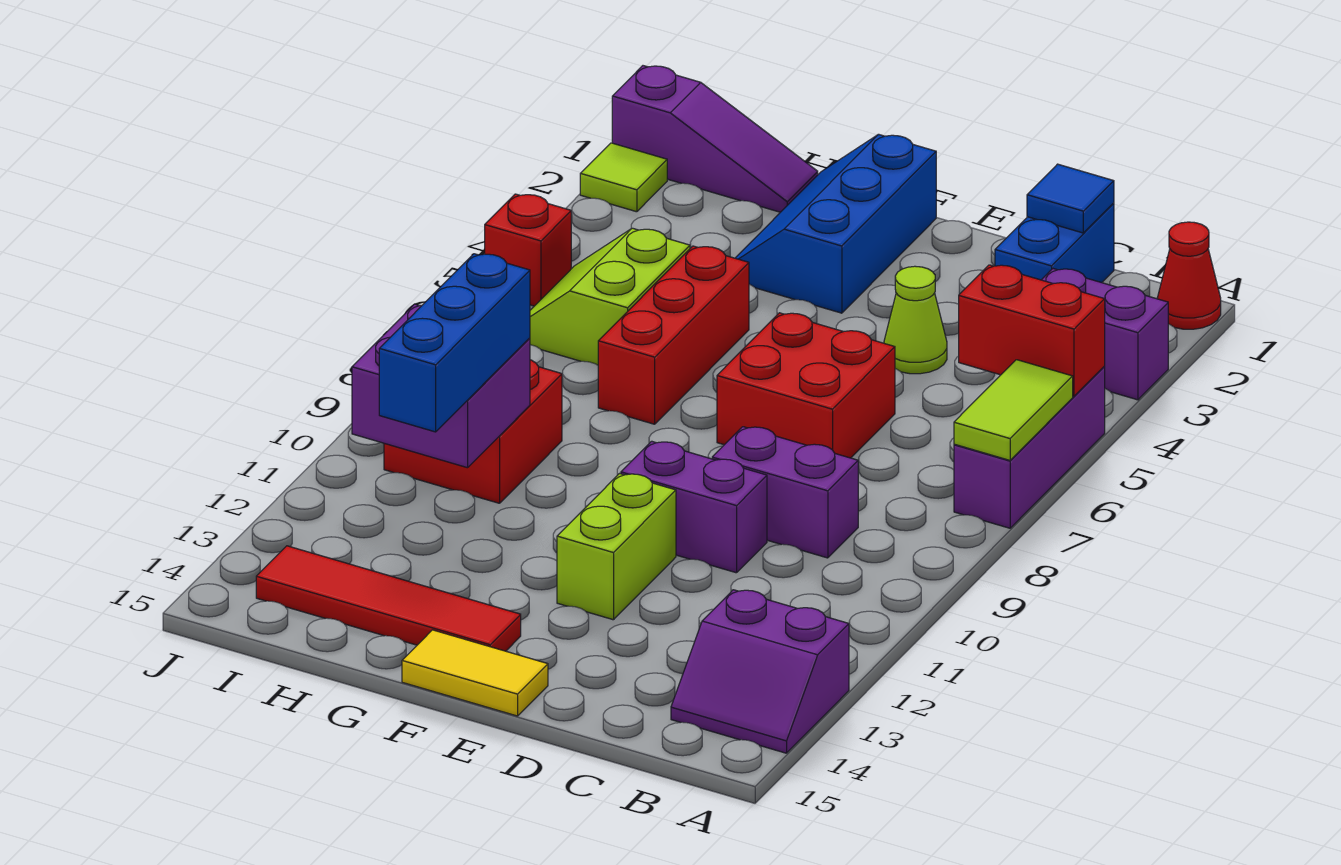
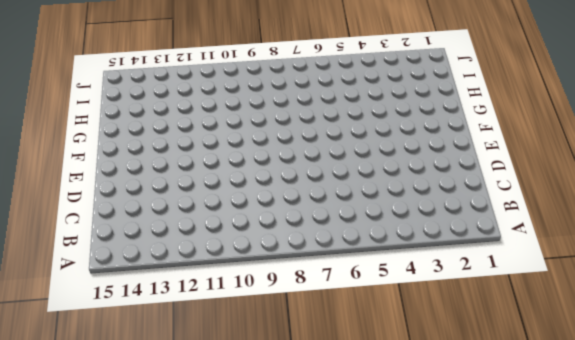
none -> red 1x1 cone [1157,222,1221,329]
none -> purple 1x2 brick [1042,269,1168,400]
none -> purple 1x3 brick [954,367,1105,528]

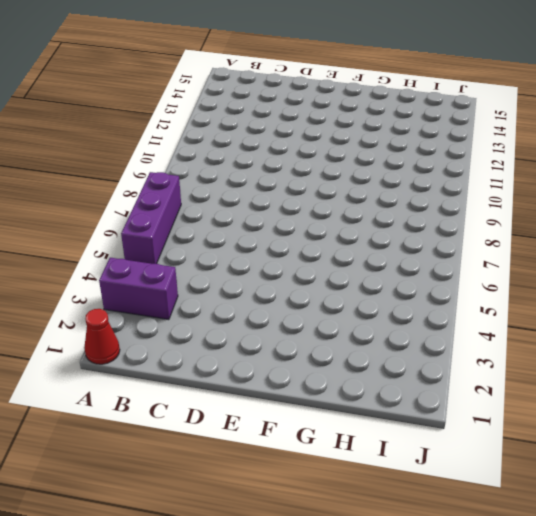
none -> purple 2x2 slope [671,590,849,753]
none -> blue 1x2 brick [995,203,1114,283]
none -> purple 1x2 brick [712,427,858,558]

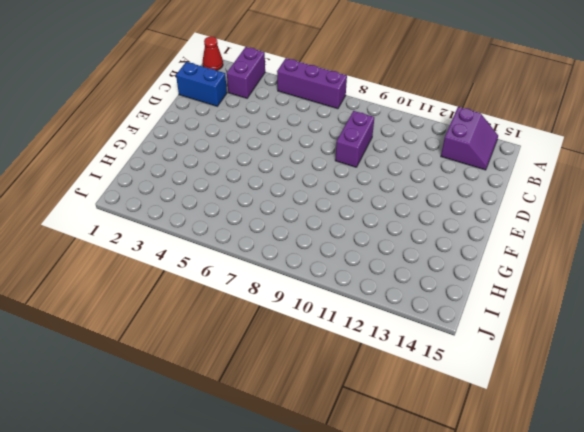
none -> lime 1x1 cone [884,266,947,374]
none -> red 2x2 brick [717,313,895,458]
none -> purple 1x2 brick [621,441,767,573]

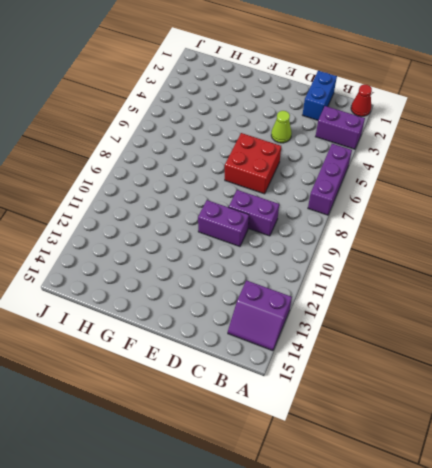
none -> lime 1x2 brick [557,474,676,620]
none -> yellow 1x2 tile [402,630,548,716]
none -> blue 2x3 slope [736,134,936,313]

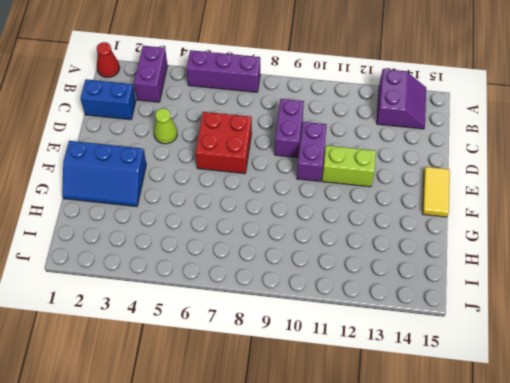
none -> red 1x4 tile [256,546,521,651]
none -> red 1x3 brick [598,246,749,424]
none -> purple 1x3 slope [612,66,818,212]

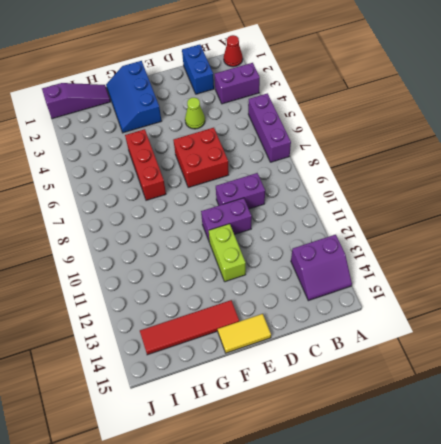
none -> lime 2x2 slope [530,228,690,365]
none -> red 2x2 brick [384,360,562,503]
none -> lime 1x1 tile [580,143,667,212]

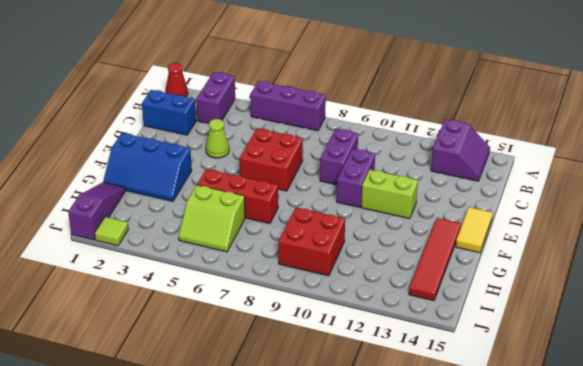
none -> red 1x1 brick [485,194,571,306]
none -> red 1x2 brick [959,265,1105,396]
none -> lime 1x2 tile [954,360,1073,460]

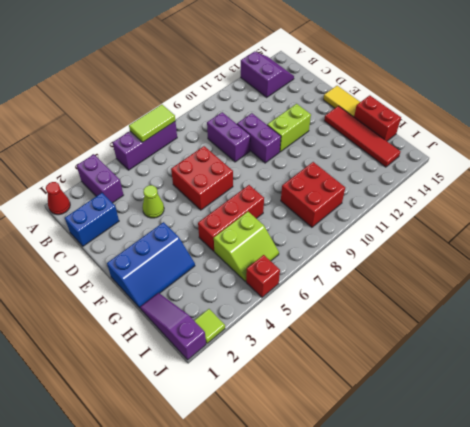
red 1x2 brick [354,95,401,141] -> red 1x2 brick moved to [959,265,1105,396]
none -> blue 1x1 tile [1027,164,1114,233]
none -> purple 2x2 brick [352,304,530,468]
none -> blue 1x3 brick [379,254,530,432]

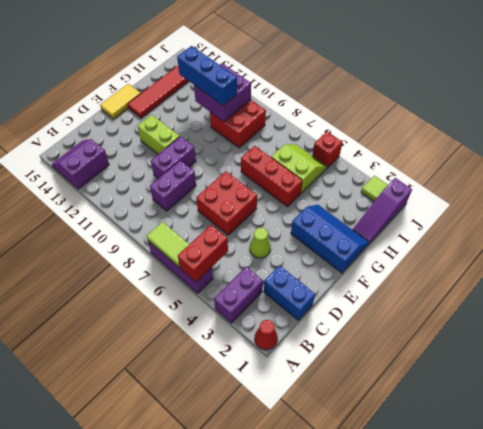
none -> blue 1x1 tile [1027,164,1114,233]

